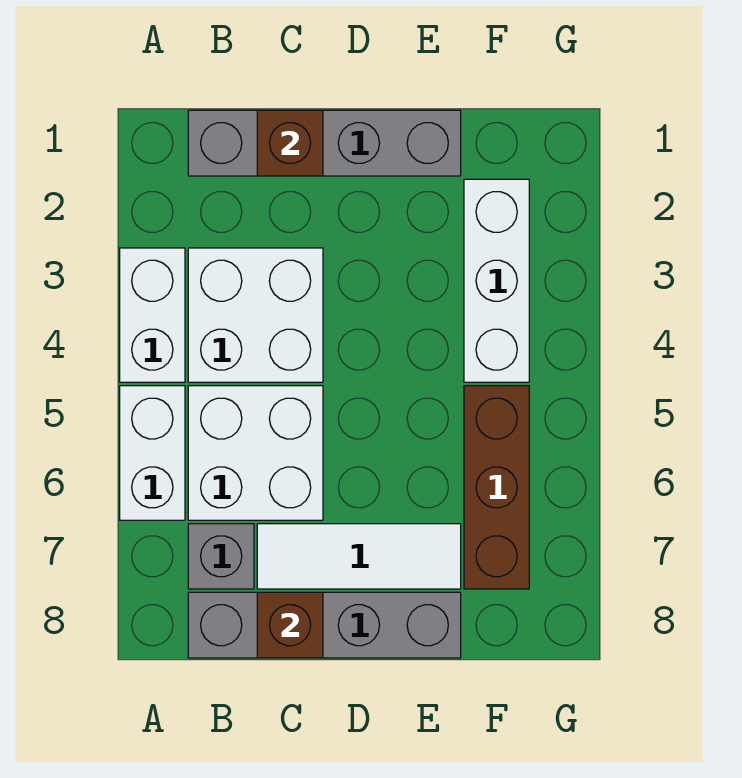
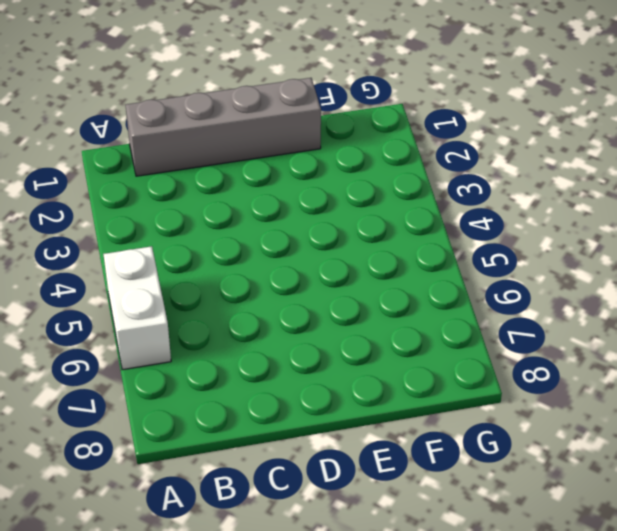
none -> white 1x2 brick [120,248,185,382]
none -> white 2x2 brick [188,248,323,382]
none -> white 2x2 brick [188,386,323,520]

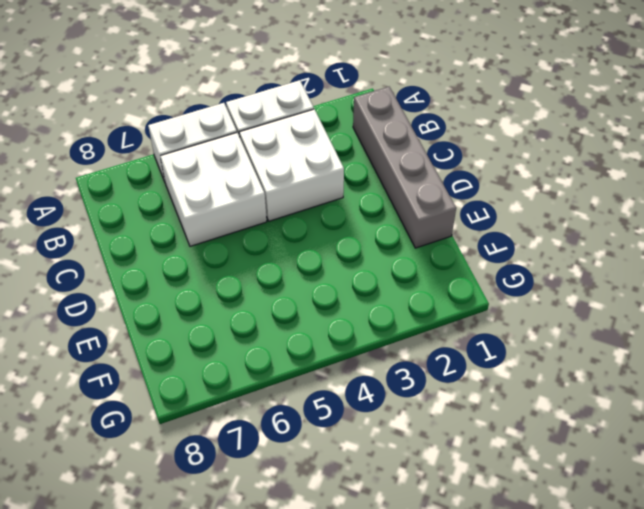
none -> grey 1x1 brick [188,524,254,589]
none -> grey 1x4 brick [188,592,461,658]
none -> white 1x3 tile [257,524,461,589]

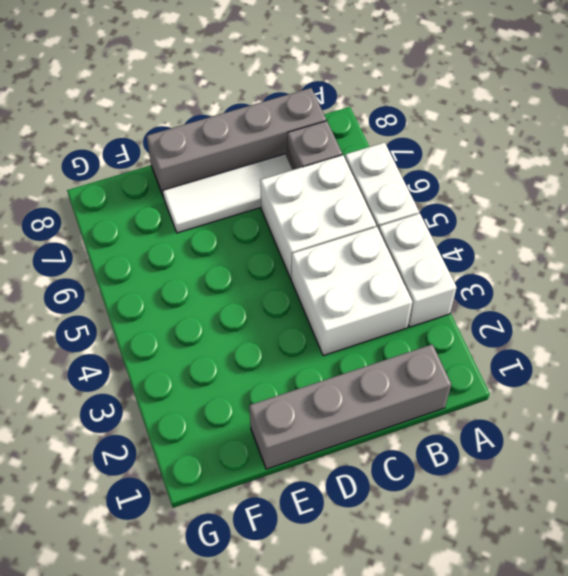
none -> white 1x3 brick [464,179,529,382]
none -> brown 1x3 brick [464,386,529,589]
none -> brown 1x1 brick [257,110,323,176]

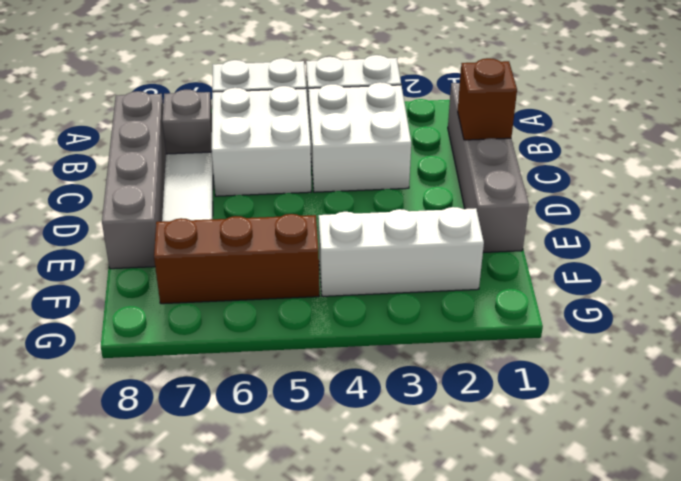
none -> brown 1x1 brick [257,592,323,658]

